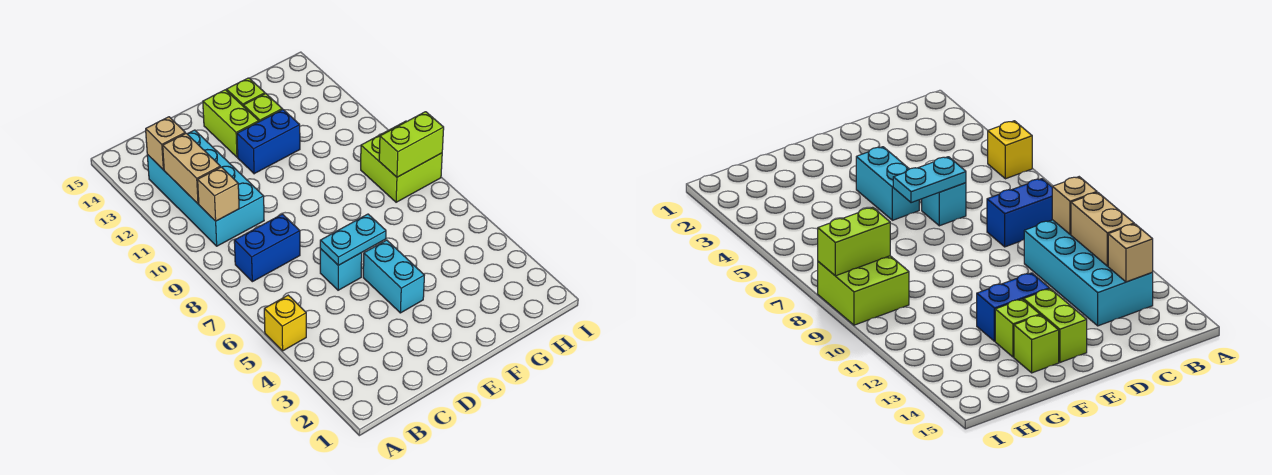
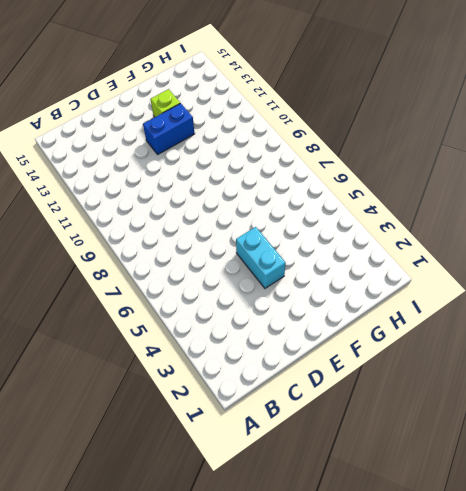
none -> yellow 1x1 brick [264,295,306,351]
none -> blue 1x2 brick [234,214,300,282]
none -> cyan 2x4 brick [147,130,264,246]

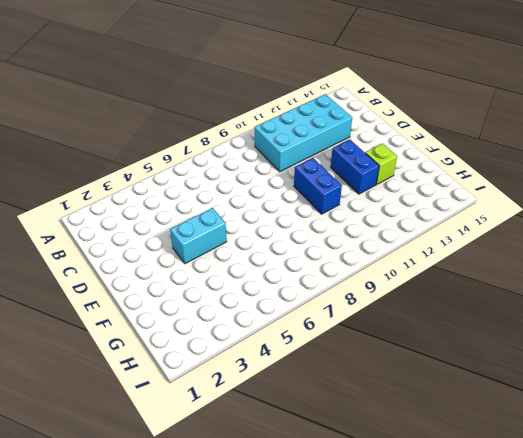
blue 1x2 brick [294,158,342,214] -> blue 1x2 brick moved to [234,214,300,282]
none -> yellow 1x1 brick [264,295,306,351]
none -> cyan 1x1 brick [320,249,362,290]
none -> lime 1x2 brick [203,90,259,157]

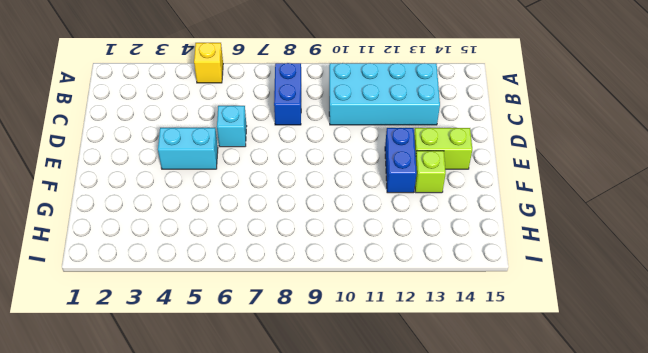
none -> lime 1x1 brick [226,78,265,106]
none -> lime 2x2 brick [361,121,442,202]
none -> tan 1x1 brick [198,167,239,221]

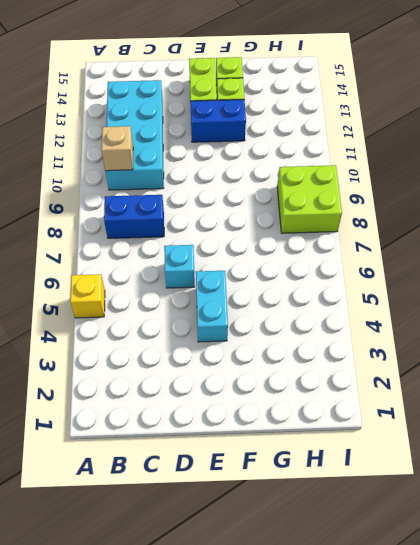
none -> tan 1x2 brick [163,133,220,204]
none -> tan 1x1 brick [146,117,185,170]
none -> cyan 1x2 plate [320,214,386,265]

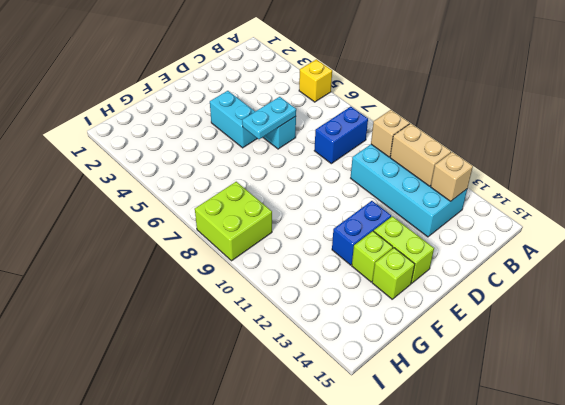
none -> lime 1x2 brick [379,112,444,177]

